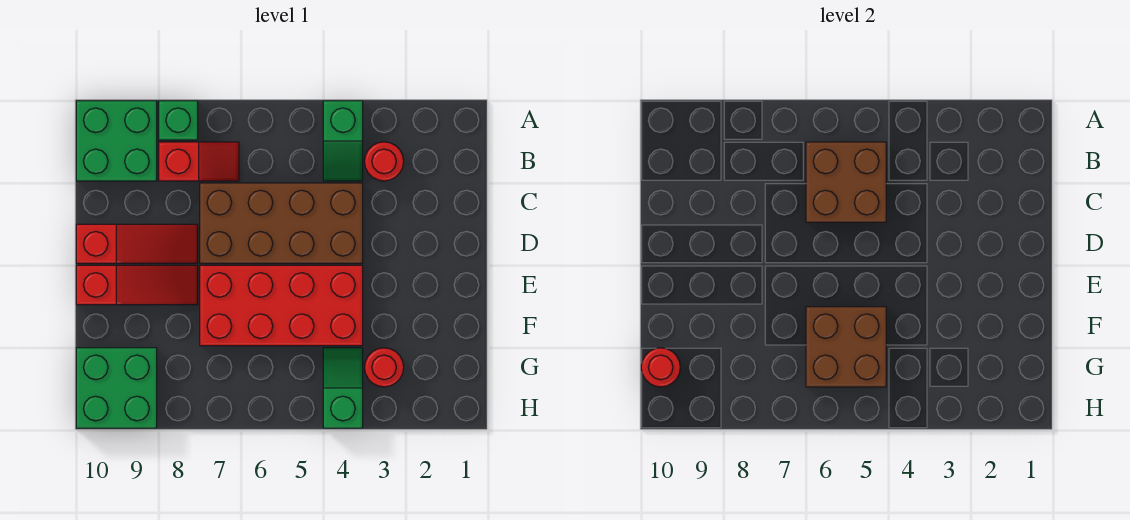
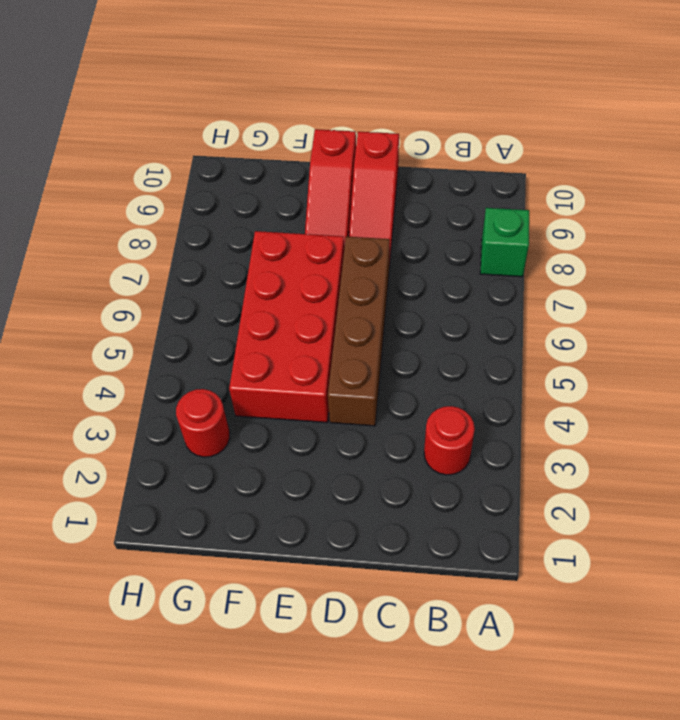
brown 1x4 brick [328,237,390,426] -> brown 2x4 brick [200,183,363,263]
none -> green 1x2 slope [323,101,363,181]
none -> green 2x2 brick [76,101,157,181]
none -> red 1x2 slope [159,142,239,181]

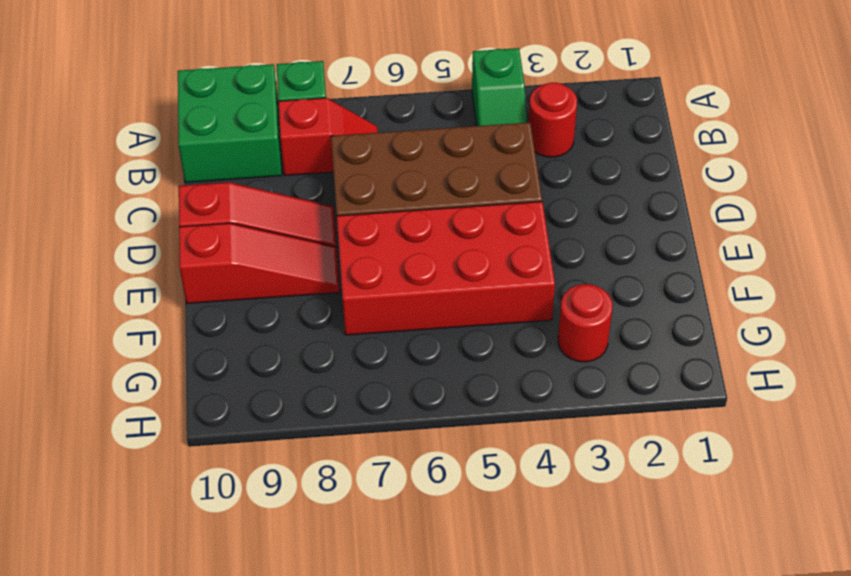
none -> green 1x2 slope [323,348,363,428]
none -> green 2x2 brick [76,348,157,428]
none -> brown 2x2 brick [806,142,886,222]

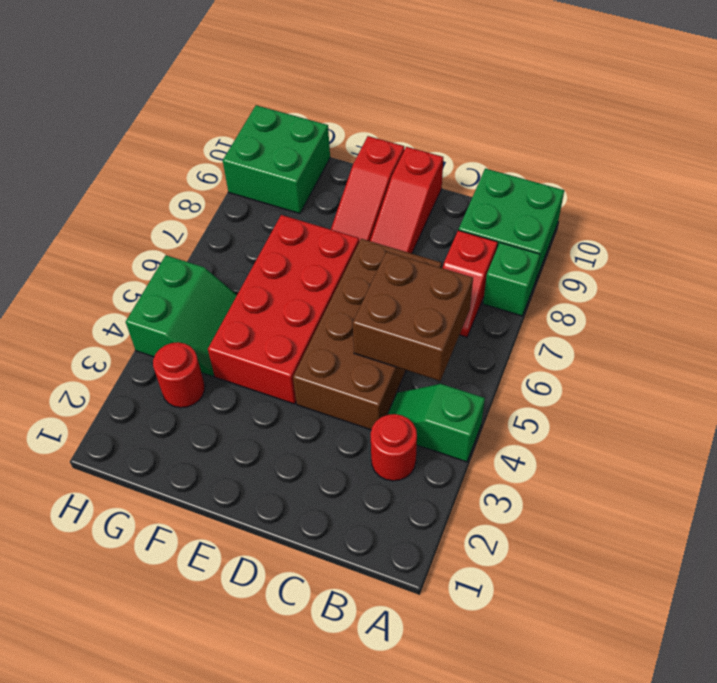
green 2x2 slope [126,255,237,377] -> green 1x2 slope [323,348,363,428]
none -> brown 2x2 brick [806,307,886,387]
none -> red 1x1 round brick [641,348,680,387]

